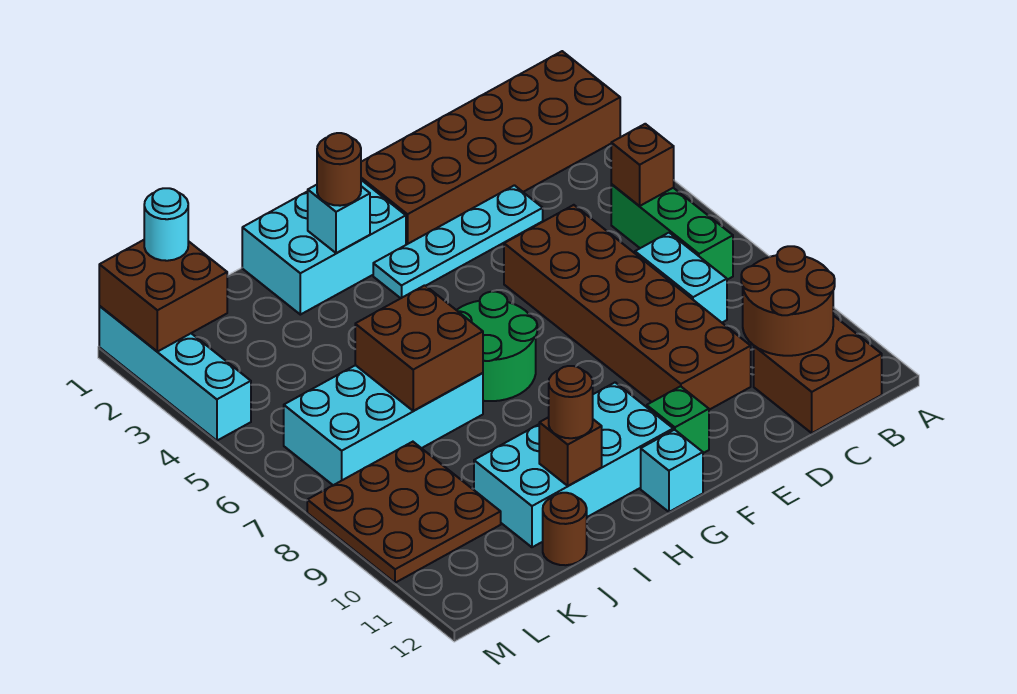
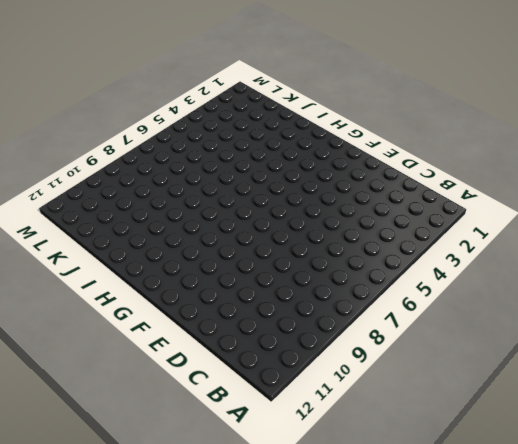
none -> brown 2x6 brick [361,51,620,245]
none -> green 1x3 brick [611,184,733,280]
none -> brown 2x2 brick [754,315,882,433]

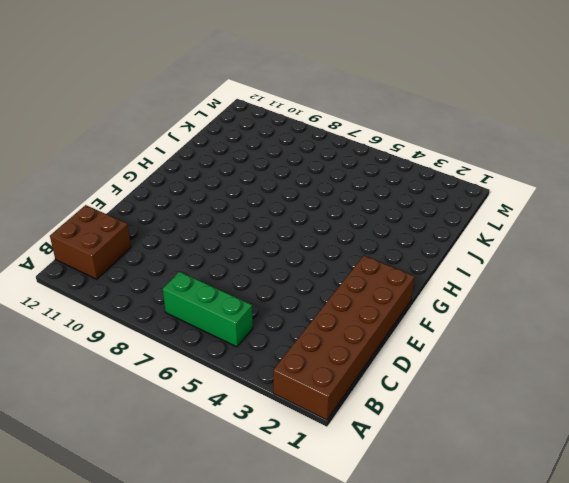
none -> cyan 1x2 brick [635,233,727,322]
none -> cyan 1x4 plate [373,185,543,298]
none -> brown 2x6 brick [504,205,751,410]

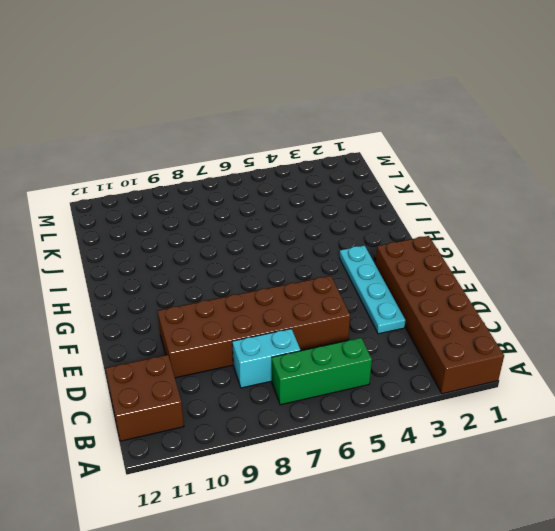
none -> green 1x1 brick [647,386,709,453]
none -> cyan 2x3 brick [242,180,406,315]
none -> green 2x2 round brick [457,292,537,401]

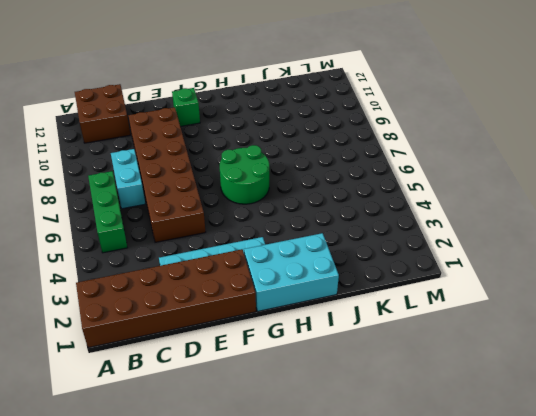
none -> cyan 2x4 brick [474,382,673,547]
none -> cyan 1x1 brick [641,430,703,512]
none -> cyan 2x4 brick [284,365,483,485]

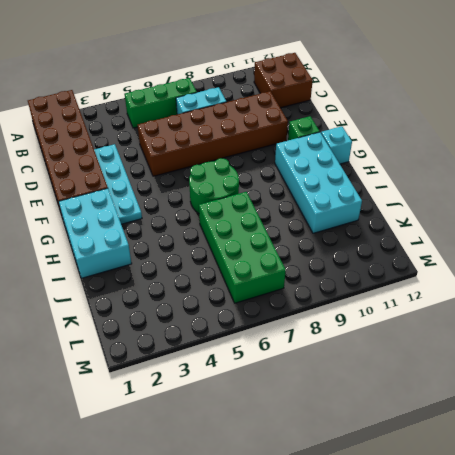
green 2x4 brick [199,192,286,303] -> cyan 2x4 brick [284,365,483,485]
none -> brown 1x1 round brick [543,493,587,565]
none -> brown 3x3 plate [307,442,501,583]
none -> cyan 1x4 brick [99,306,251,441]

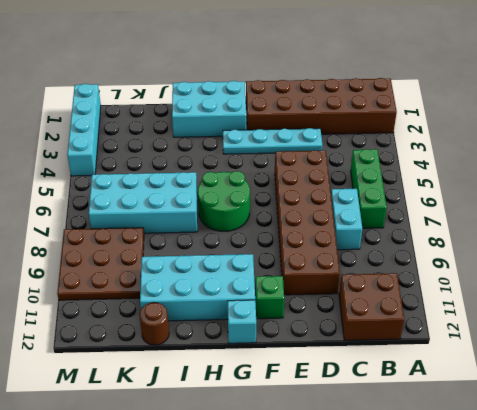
none -> brown 1x1 brick [611,124,674,206]
none -> brown 2x2 round brick [741,246,835,356]
none -> cyan 1x1 brick [308,185,370,253]

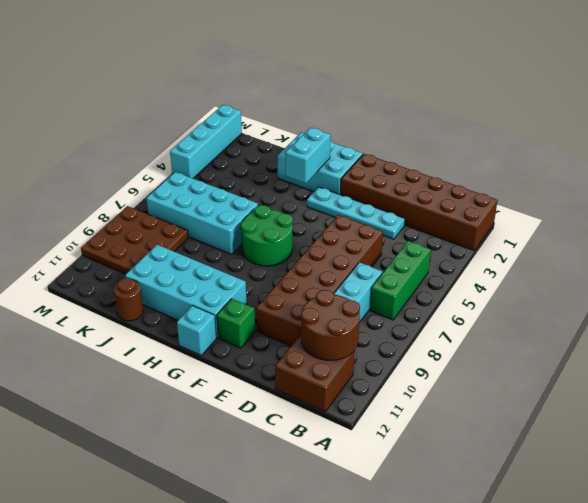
cyan 1x2 brick [286,128,331,183] -> cyan 1x1 brick [308,185,370,253]
none -> brown 1x1 brick [611,124,674,206]
none -> brown 2x2 brick [355,285,483,411]
none -> brown 1x1 brick [539,417,602,486]

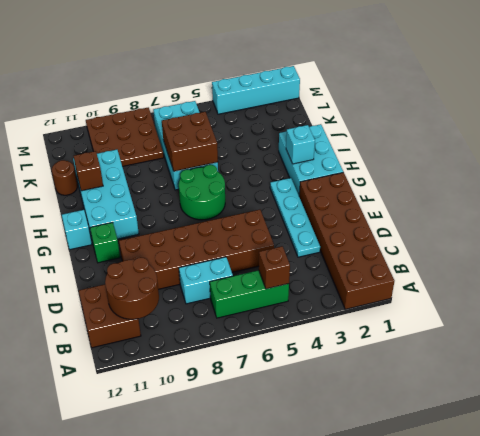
none -> brown 2x2 brick [99,240,227,352]
none -> brown 1x1 round brick [317,133,361,206]
none -> brown 1x1 round brick [549,366,593,438]

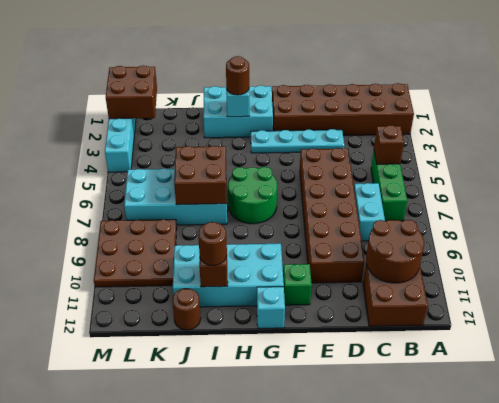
none -> cyan 1x1 round brick [144,188,188,261]

